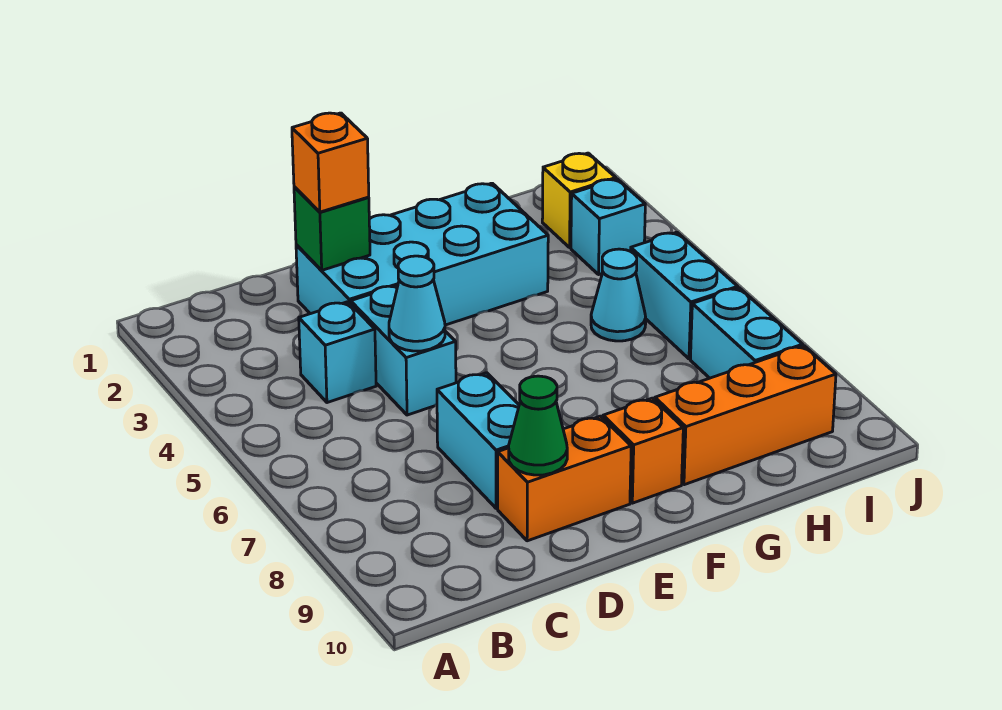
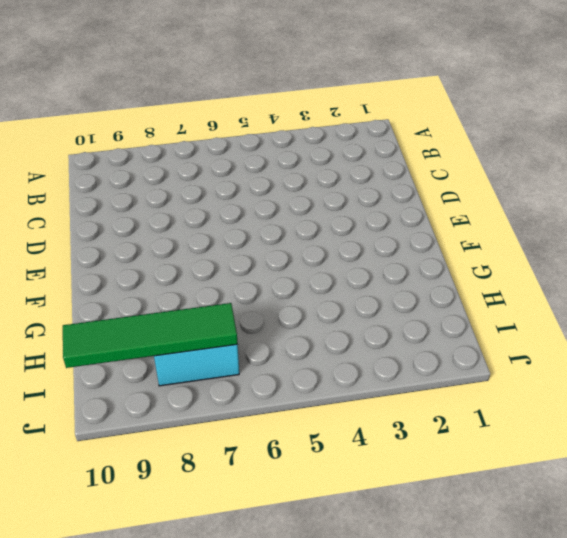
green 1x4 tile [63,303,238,368] -> none
none -> cyan 1x1 brick [299,302,376,403]
none -> cyan 2x4 brick [296,183,548,325]
none -> cyan 1x2 brick [351,286,456,415]

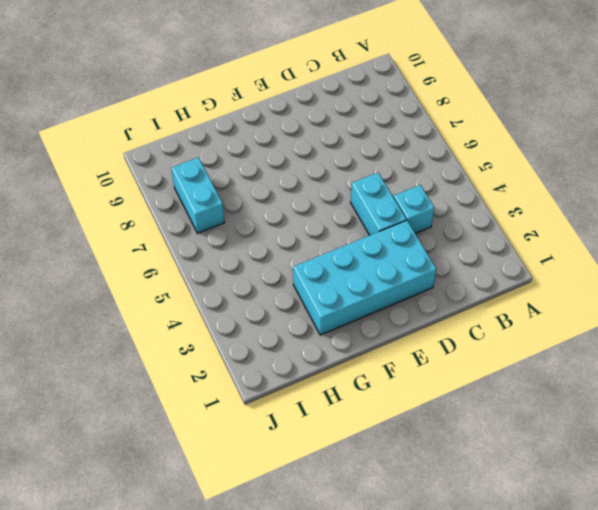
none -> cyan 1x2 brick [437,373,519,508]
none -> orange 1x2 brick [498,416,631,541]
none -> orange 1x1 brick [603,398,683,503]

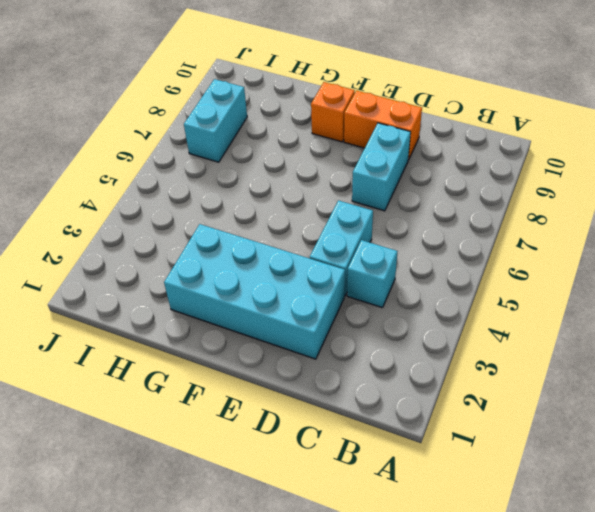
none -> orange 1x3 brick [655,346,836,485]
none -> cyan 1x1 cone [591,249,646,341]
none -> yellow 1x1 brick [542,153,616,248]

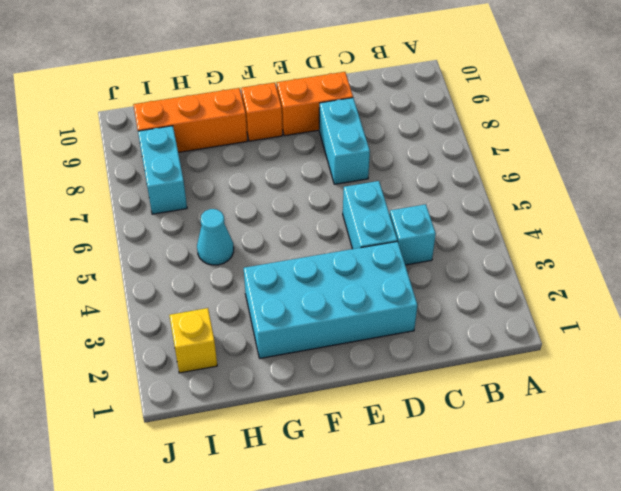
none -> cyan 1x1 brick [571,179,645,275]
none -> cyan 1x2 brick [631,232,738,359]
none -> green 1x1 brick [294,187,370,270]

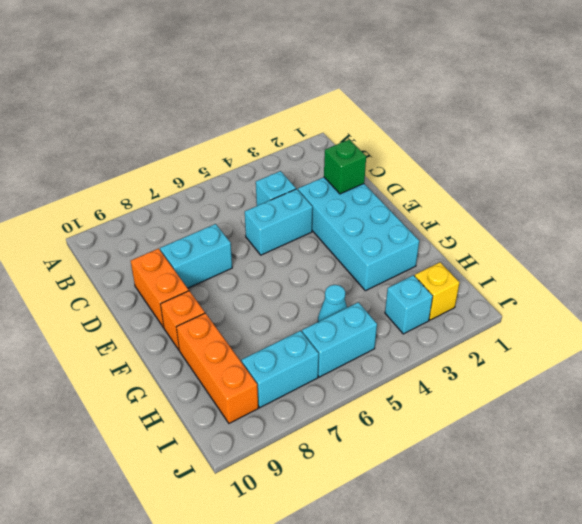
none -> cyan 1x1 cone [389,256,445,351]
none -> green 1x1 cone [509,376,567,475]
none -> orange 1x1 brick [292,113,369,212]

